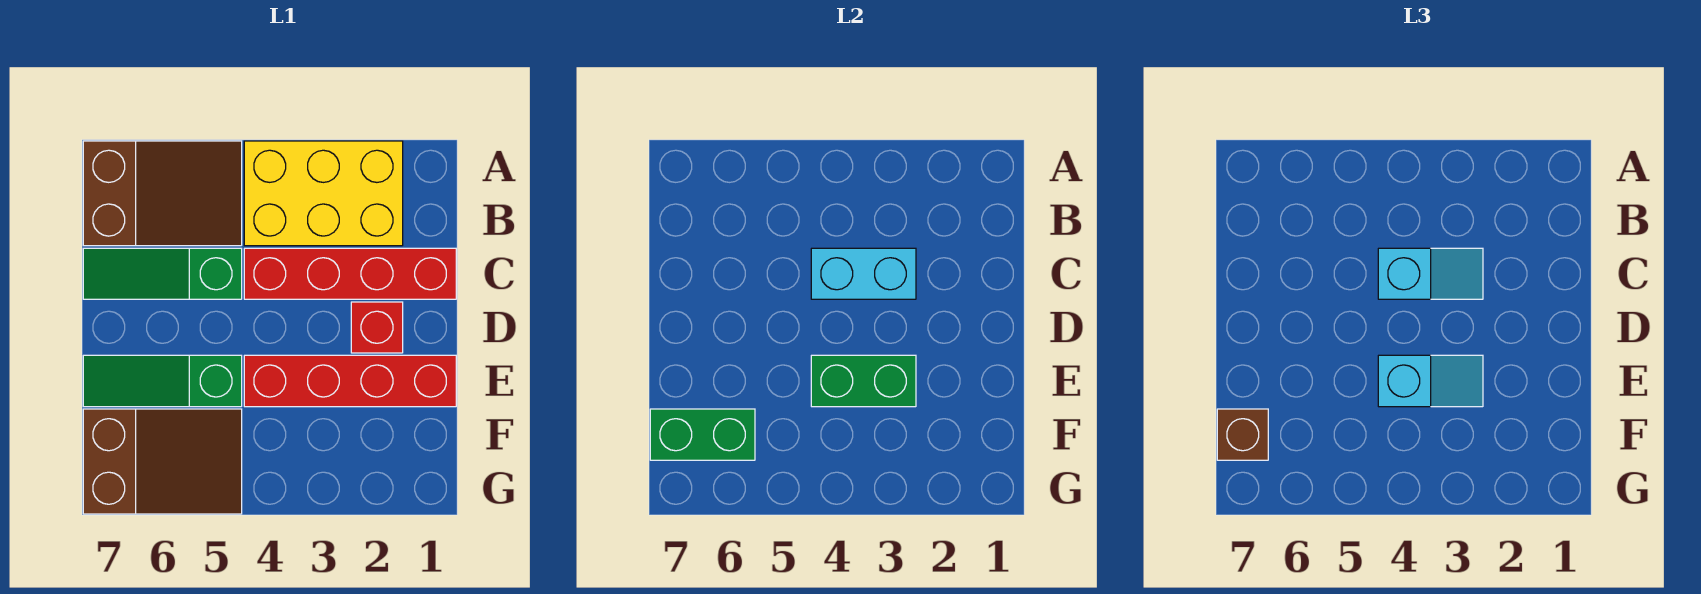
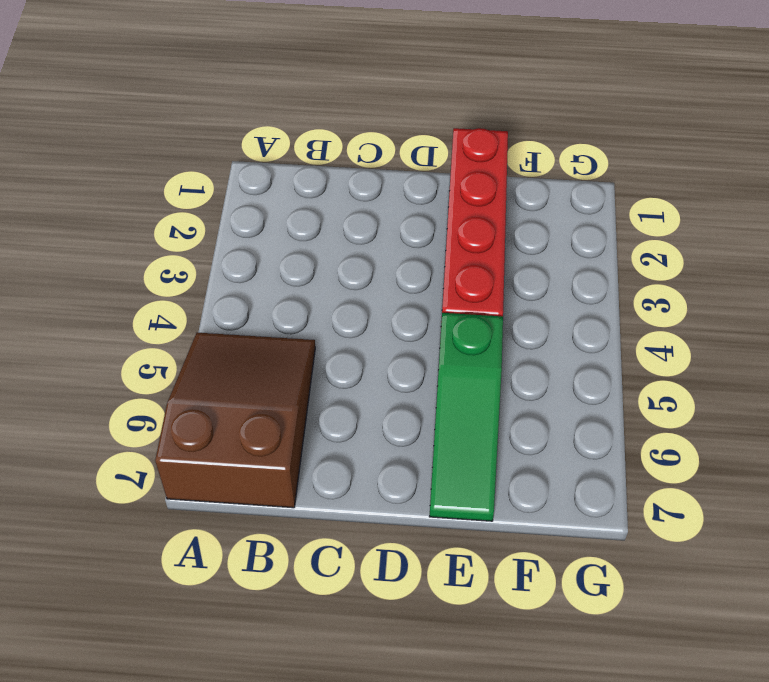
none -> yellow 2x3 brick [244,141,403,246]
none -> red 1x4 brick [244,248,456,299]
none -> green 1x3 slope [83,248,242,299]

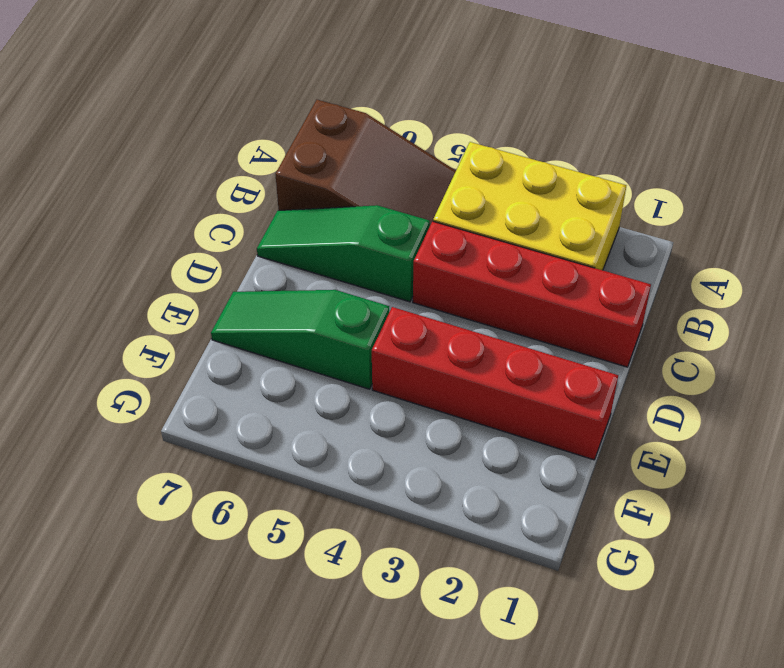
none -> red 1x1 brick [351,302,403,353]
none -> brown 2x3 slope [83,409,242,514]
none -> cyan 1x2 brick [811,248,916,299]

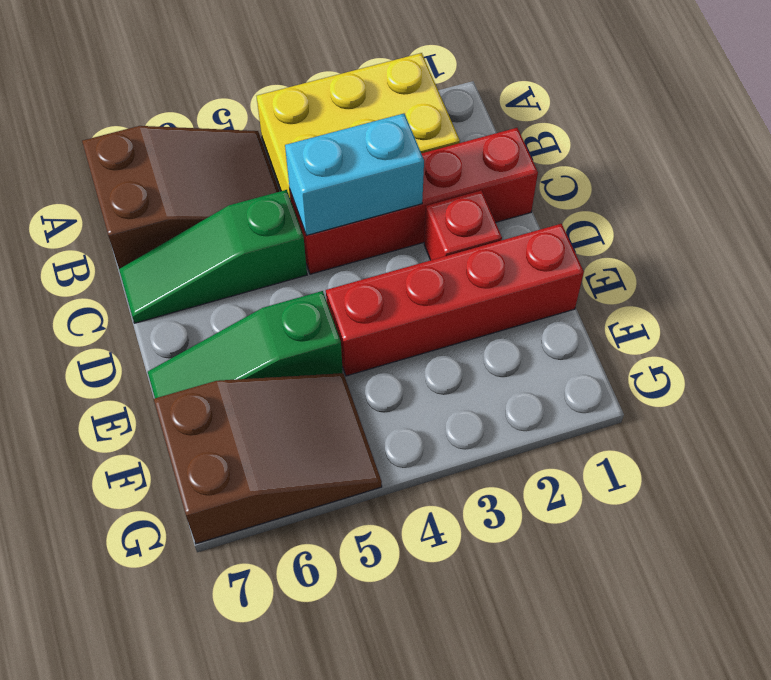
none -> green 1x2 brick [811,355,916,407]
none -> green 1x2 brick [650,409,755,460]
none -> cyan 1x2 slope [1378,248,1483,299]

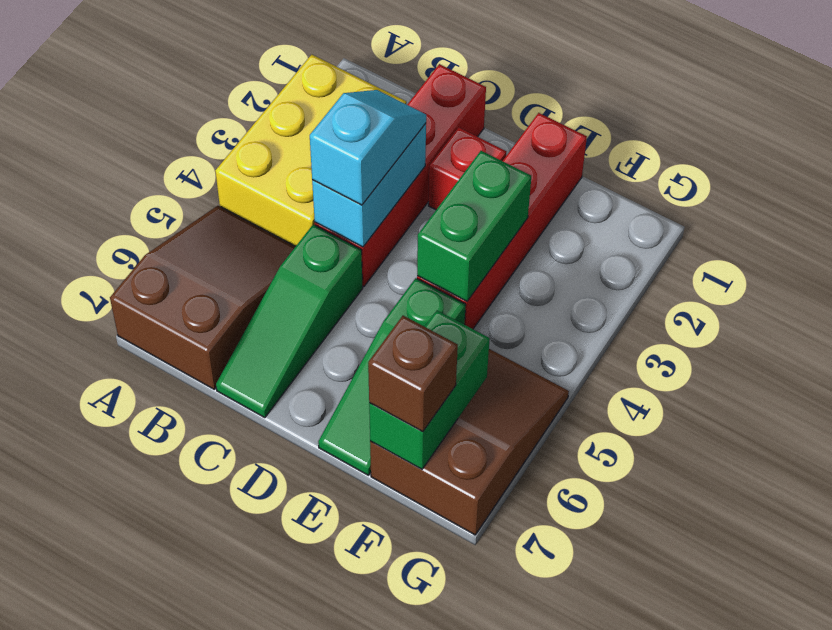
none -> cyan 1x2 slope [1378,355,1483,407]

